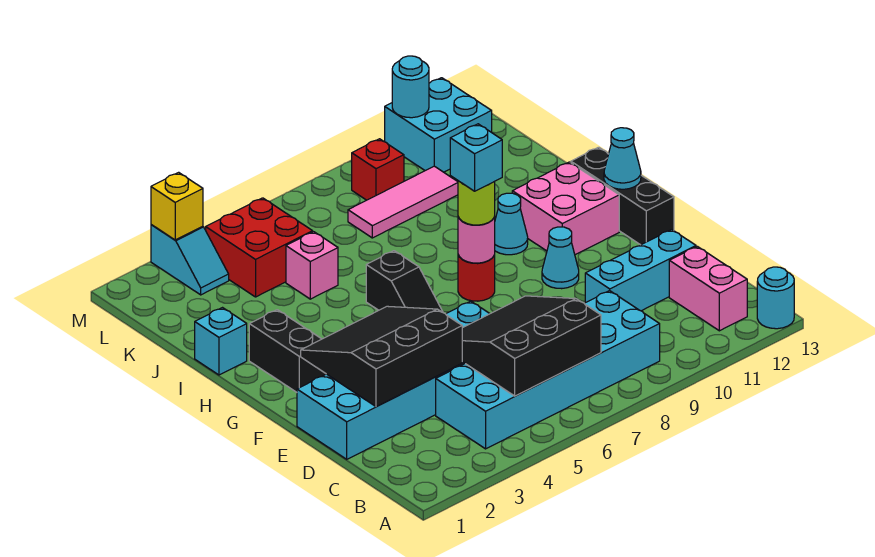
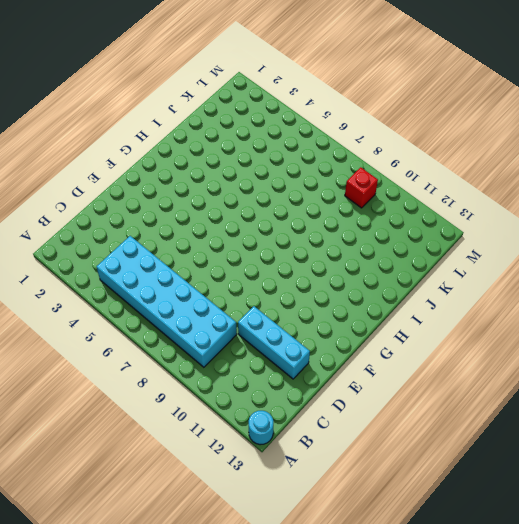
none -> pink 1x2 brick [669,246,747,331]
none -> cyan 2x6 brick [297,301,490,459]
none -> cyan 1x1 cone [542,227,579,289]

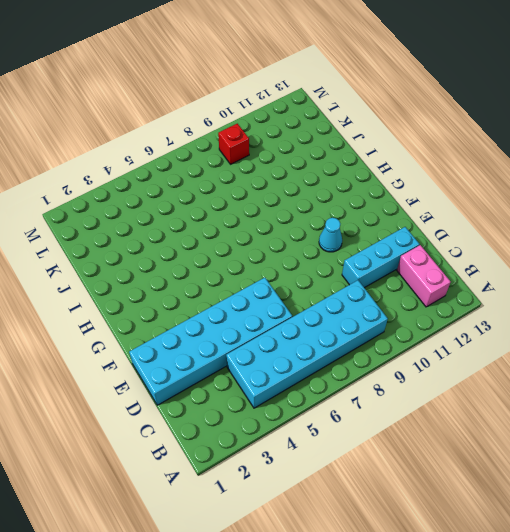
none -> cyan 1x1 round brick [757,267,794,329]
none -> black 1x3 brick [571,147,674,245]
none -> black 1x2 brick [249,310,326,392]

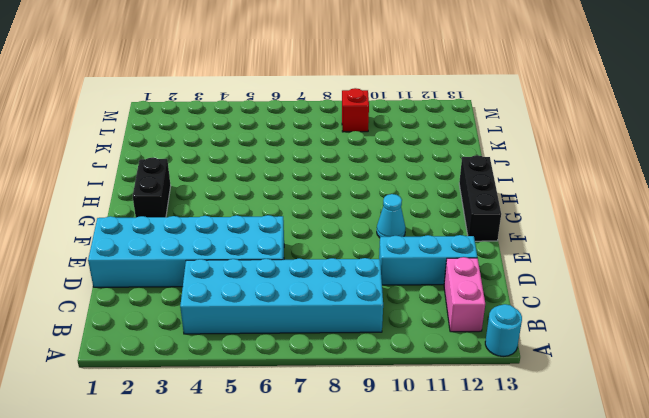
none -> black 1x2 slope [366,251,443,312]
none -> red 1x1 round brick [458,255,495,301]
none -> pink 2x2 brick [512,162,619,255]

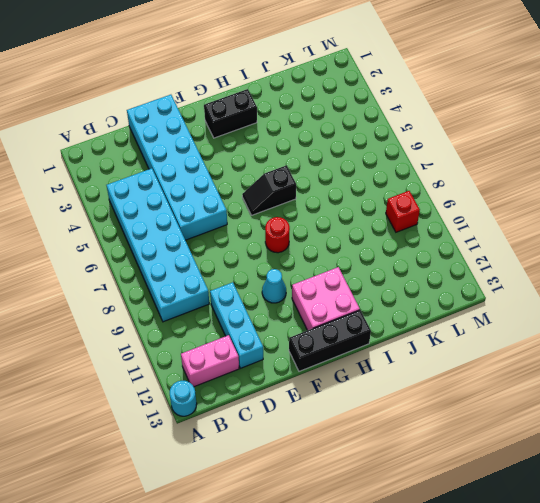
none -> cyan 1x1 cone [495,193,528,255]
none -> cyan 1x1 brick [195,308,247,375]
none -> pink 1x1 brick [286,232,338,299]

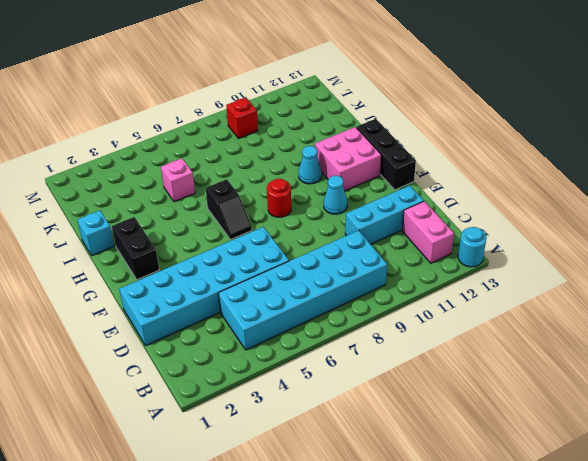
none -> red 2x2 brick [206,198,313,297]
none -> pink 1x3 tile [348,166,458,238]
none -> cyan 1x2 slope [151,225,229,295]

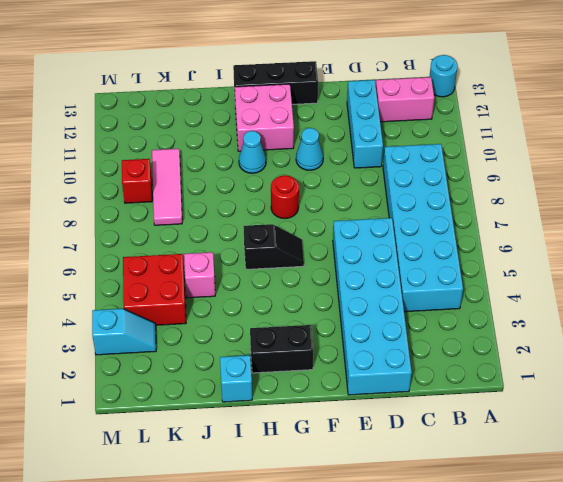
none -> cyan 2x2 brick [385,78,492,172]
none -> black 3x3 slope [462,296,601,396]
none -> black 3x3 slope [301,306,462,407]

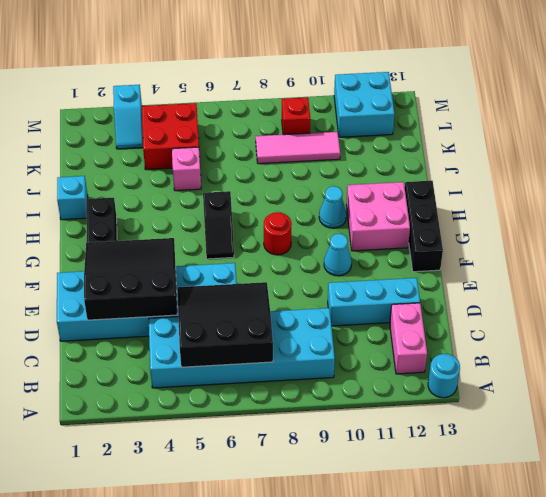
none -> pink 1x1 round brick [458,217,495,263]
none -> cyan 1x1 cone [604,128,641,189]
none -> yellow 1x1 brick [151,172,203,240]

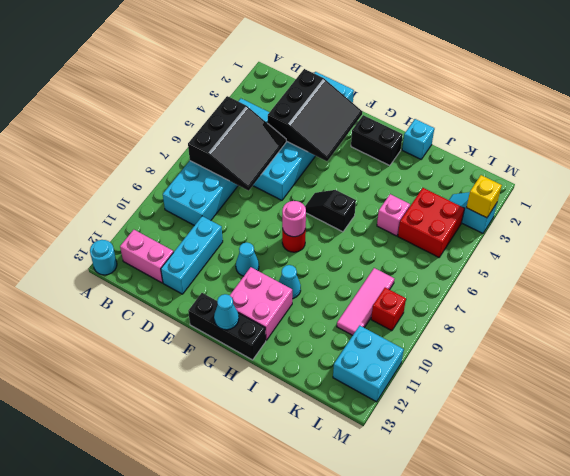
none -> cyan 1x1 round brick [392,56,429,118]
none -> lime 1x1 round brick [458,181,495,225]
none -> cyan 1x1 brick [450,124,502,191]

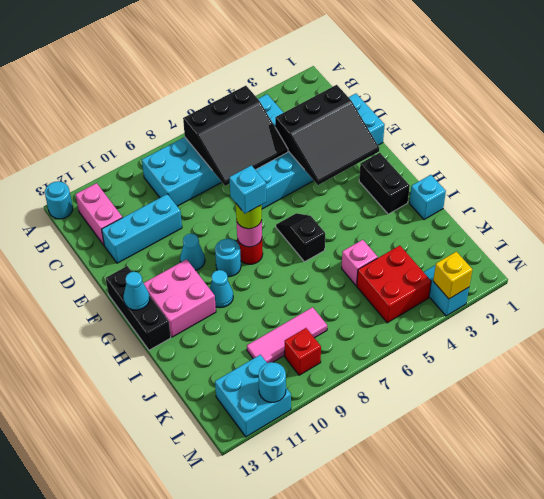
cyan 1x1 round brick [215,239,241,277] -> none

